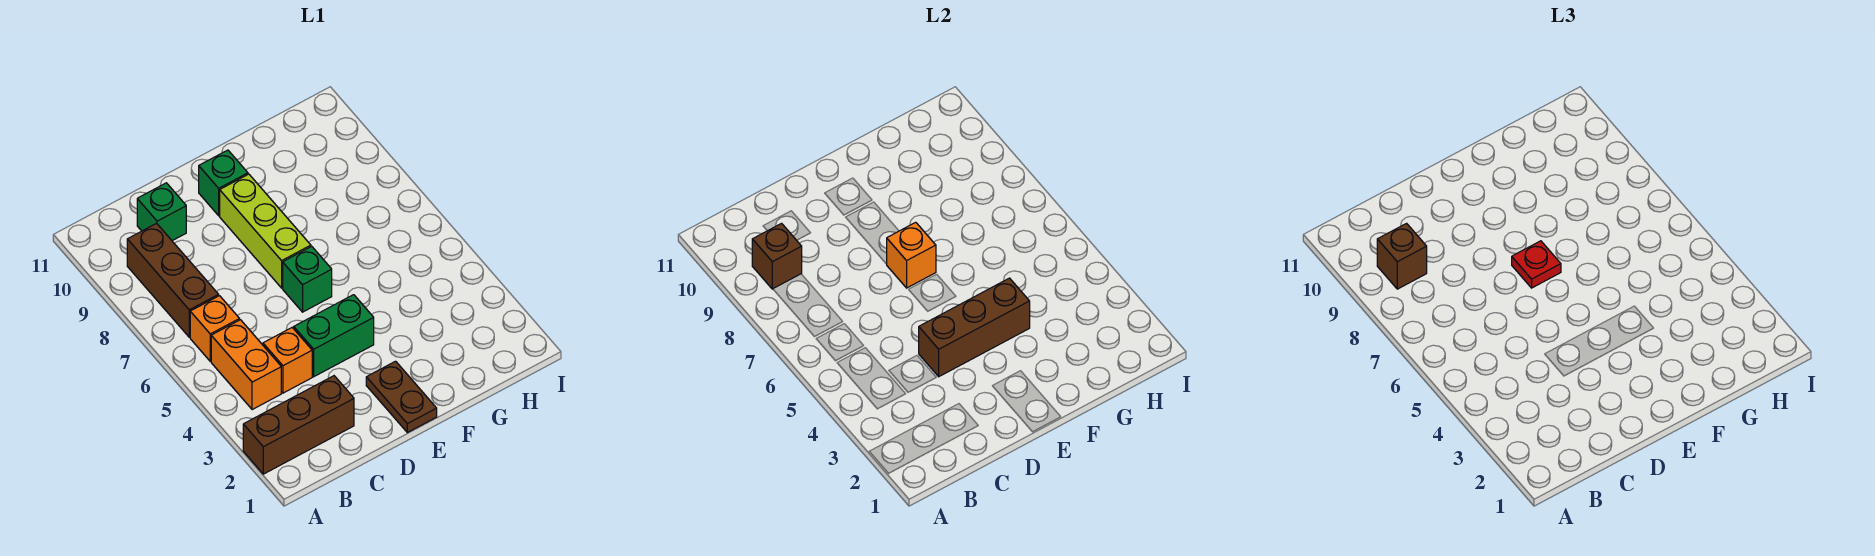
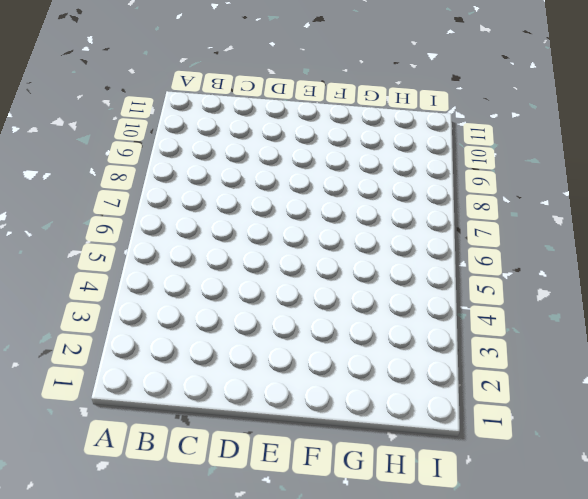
none -> brown 1x3 brick [243,376,354,474]
none -> orange 1x2 brick [211,320,281,410]
none -> orange 1x1 brick [190,296,240,361]

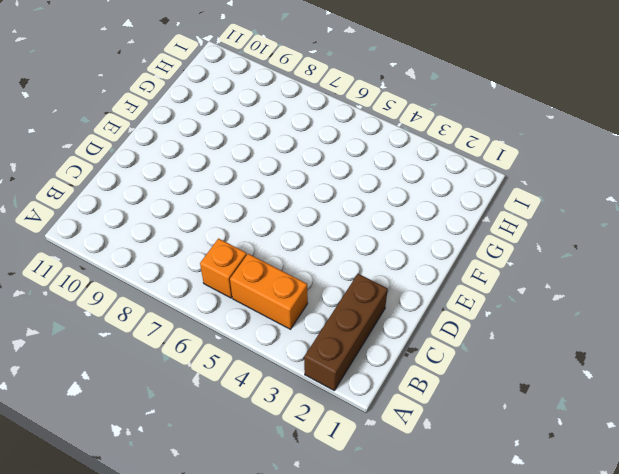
none -> brown 1x3 brick [127,223,219,337]
none -> orange 1x1 brick [263,328,312,393]
none -> green 1x1 brick [137,183,186,241]

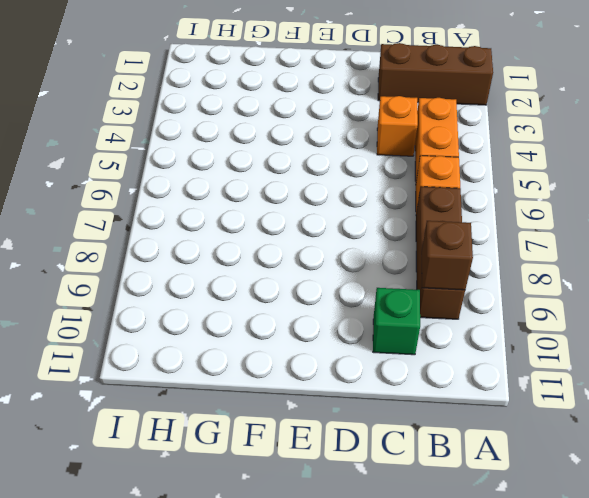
none -> green 1x2 brick [294,295,374,377]
none -> brown 1x2 plate [366,361,437,433]
none -> green 1x1 brick [283,246,332,312]

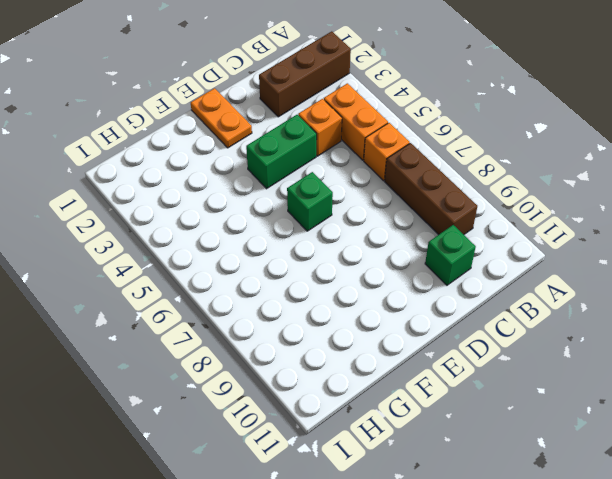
orange 1x2 plate [191,88,252,148] -> brown 1x2 plate [366,361,437,433]
none -> lime 1x3 brick [220,174,311,288]
none -> green 1x1 brick [199,150,248,216]
none -> brown 1x1 brick [752,223,802,289]

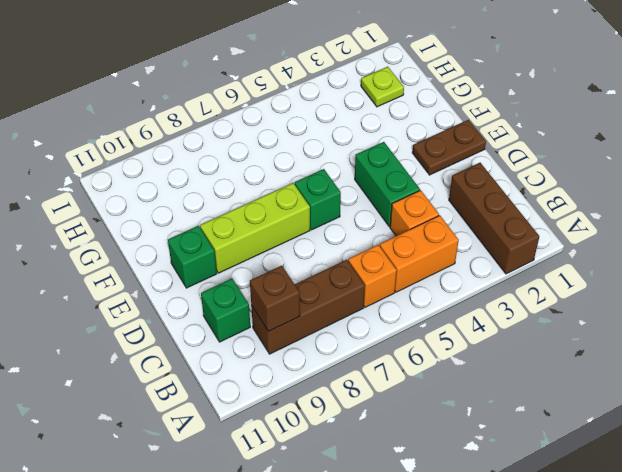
lime 1x1 plate [361,67,404,107] -> none
none -> brown 1x3 brick [919,278,1030,377]
none -> orange 1x1 brick [887,222,936,288]
none -> brown 1x1 brick [1377,223,1427,289]

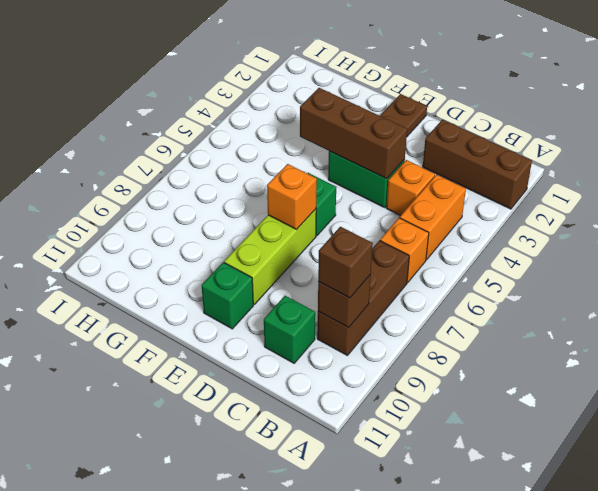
none -> red 1x1 plate [1512,241,1561,288]

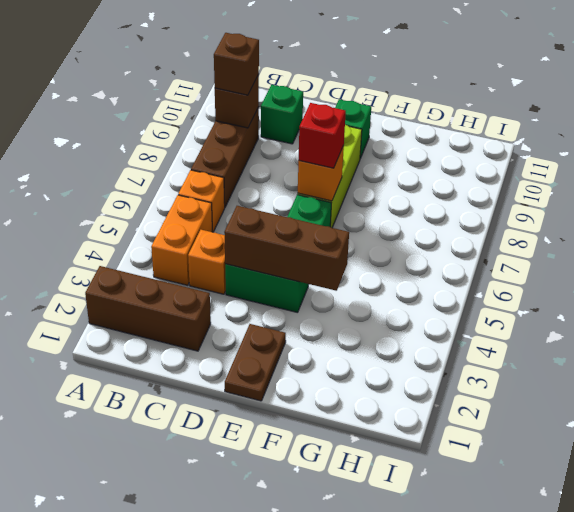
red 1x1 brick [299,103,346,168] -> red 1x1 plate [1512,241,1561,288]

